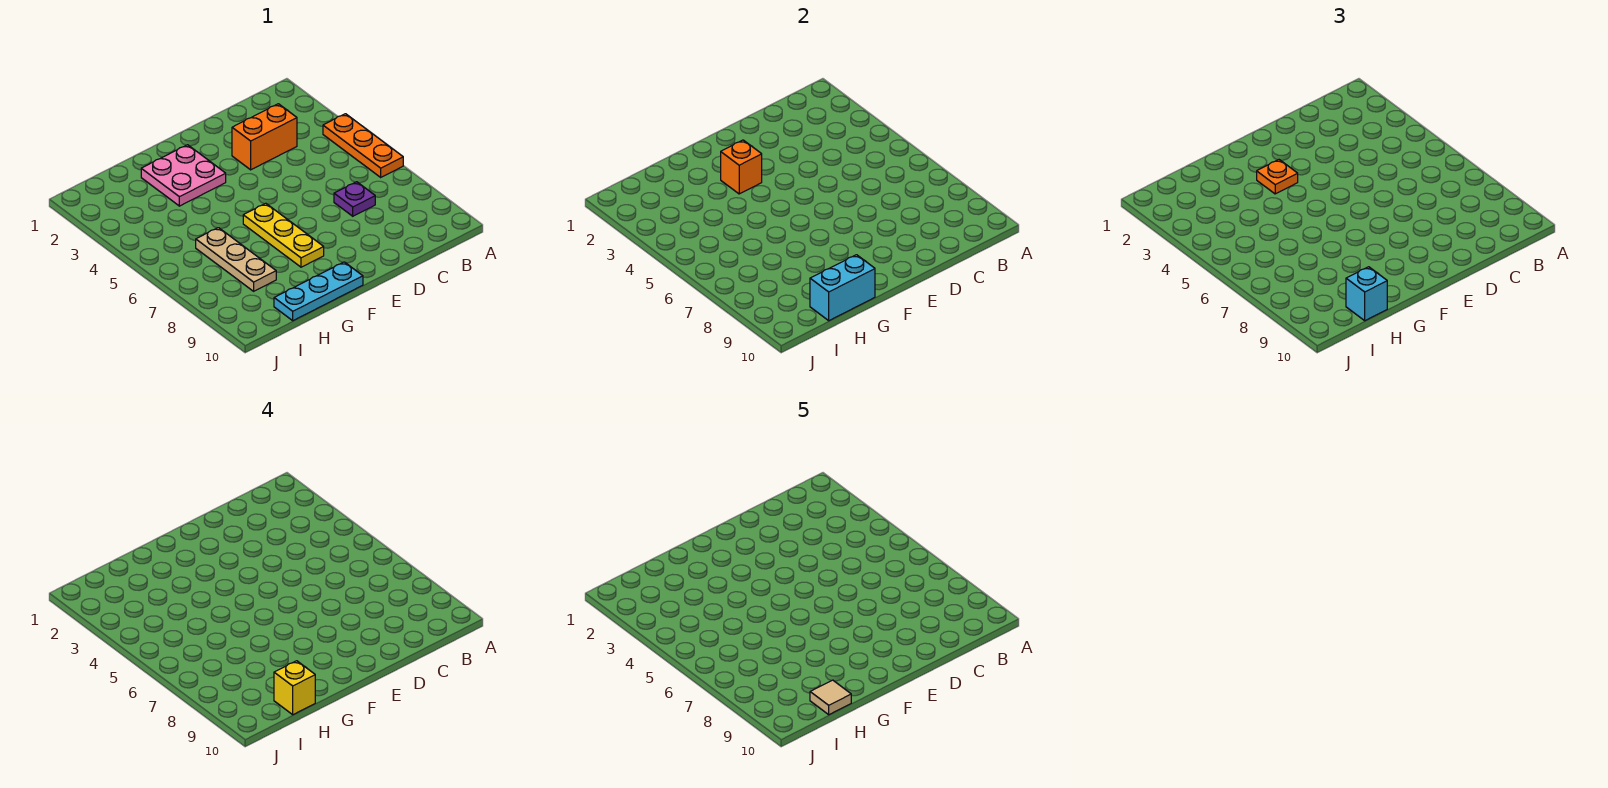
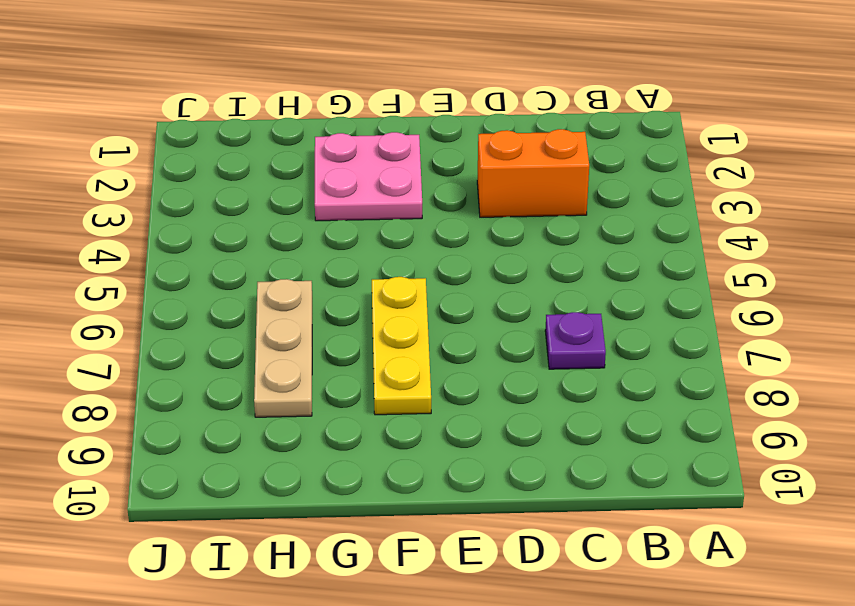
none -> orange 1x3 plate [323,114,403,177]
none -> cyan 1x3 plate [274,262,363,321]
none -> orange 1x1 brick [721,140,762,194]

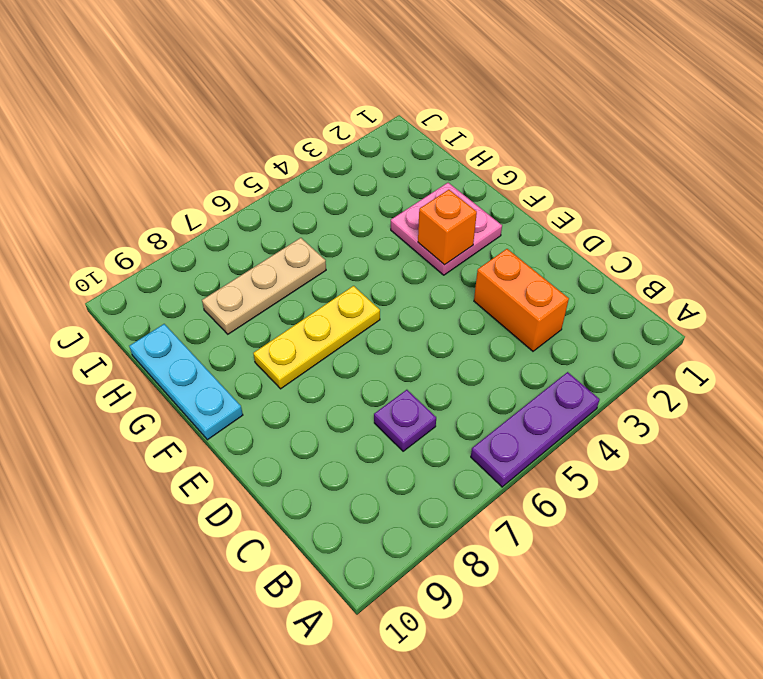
purple 1x3 plate [471,372,600,487] -> orange 1x3 plate [323,114,403,177]
none -> cyan 1x2 brick [810,255,875,321]
none -> orange 1x1 plate [1257,160,1298,194]
none -> cyan 1x1 brick [1346,267,1387,321]

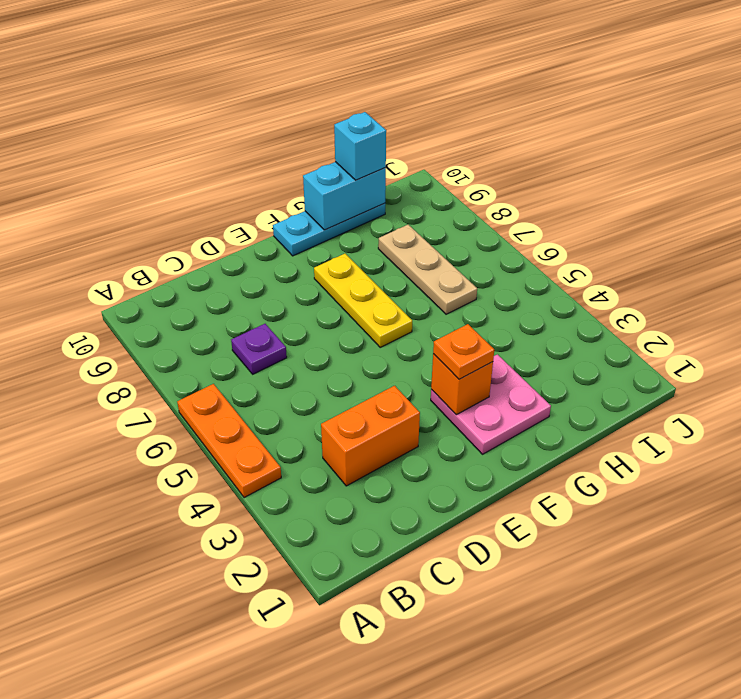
none -> yellow 1x1 brick [274,661,315,715]
none -> tan 1x1 tile [810,680,851,715]

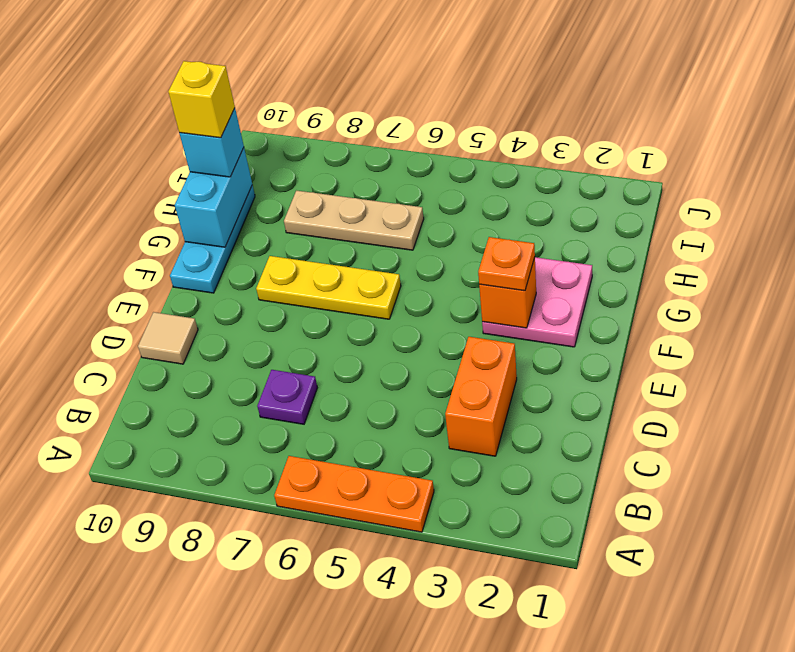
tan 1x1 tile [138,312,198,364] -> tan 1x1 tile moved to [810,680,851,715]

